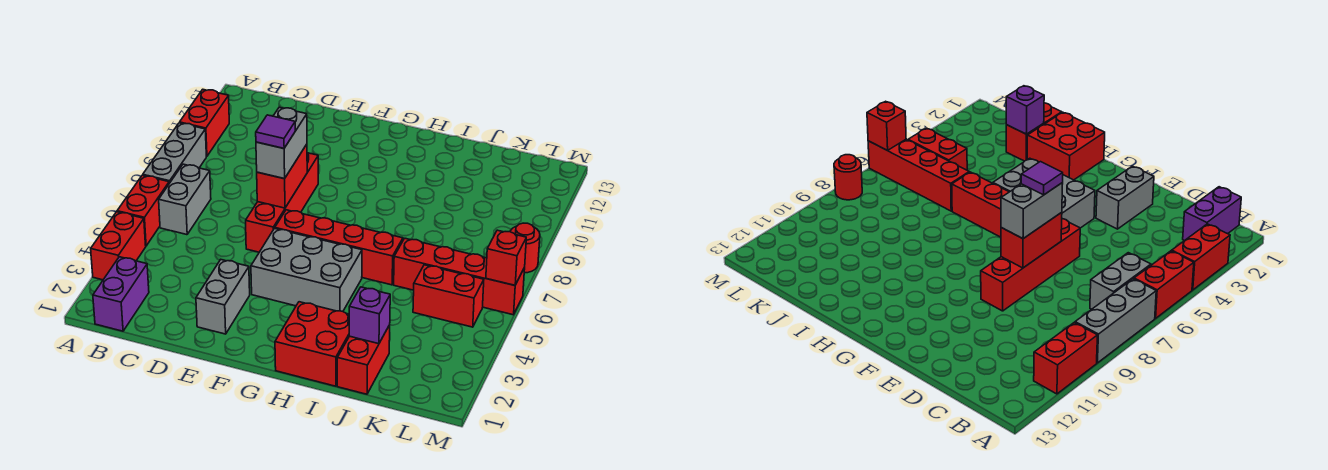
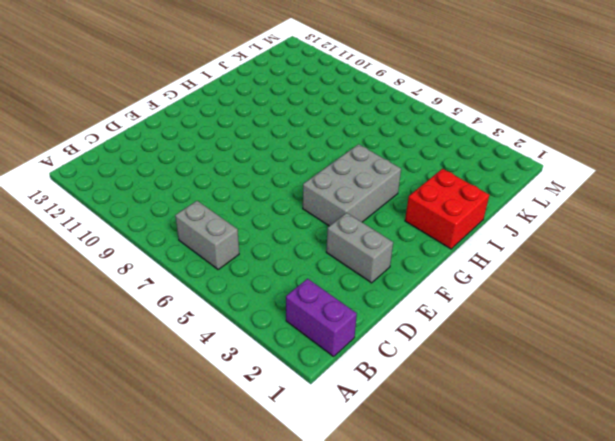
none -> red 1x2 brick [91,212,146,280]
none -> red 1x2 brick [117,175,169,246]
none -> grey 1x3 brick [143,123,206,183]

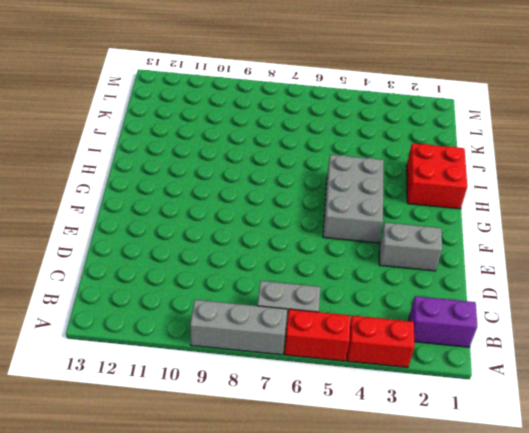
none -> red 1x2 brick [180,89,229,156]
none -> red 1x4 brick [246,153,318,252]
none -> red 1x4 brick [275,210,403,285]

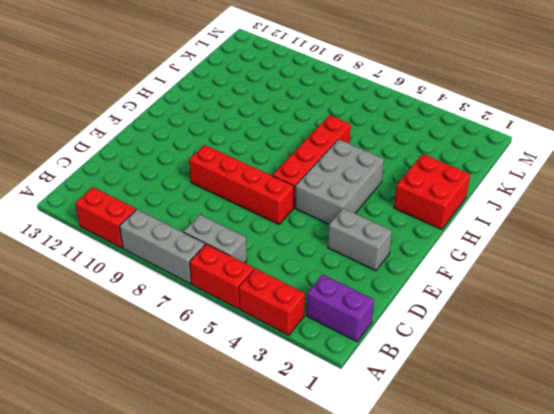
none -> red 1x2 brick [337,325,390,394]
none -> red 1x4 brick [394,238,525,315]
none -> red 1x2 brick [413,265,484,327]

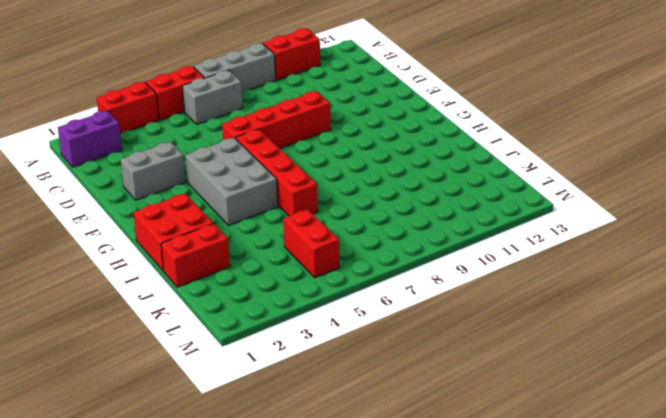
none -> red 1x4 brick [394,238,525,315]
none -> red 1x1 round brick [510,223,540,273]
none -> red 1x2 brick [257,144,307,208]

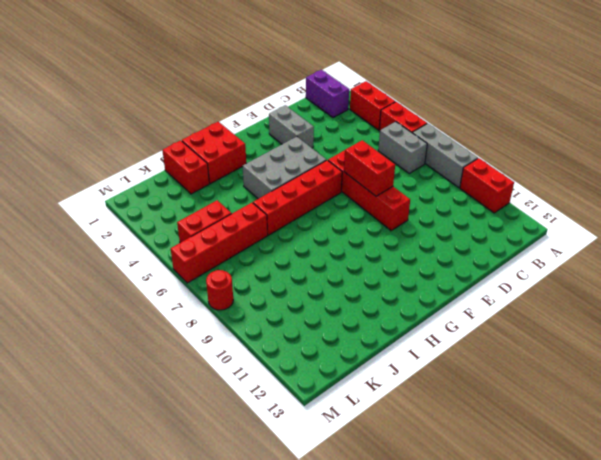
none -> purple 1x1 brick [349,287,390,344]
none -> red 1x1 brick [486,230,526,285]
none -> grey 1x2 brick [256,107,307,179]

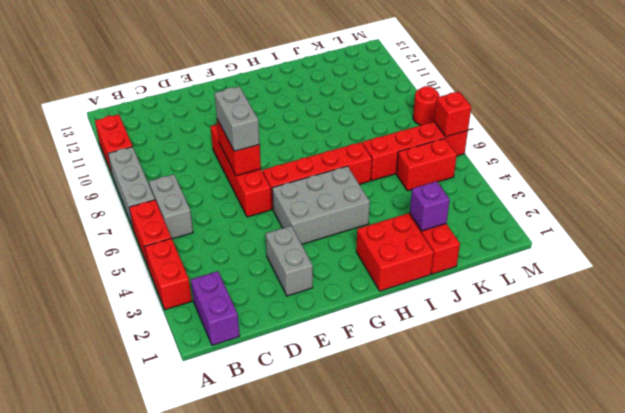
none -> purple 1x1 tile [256,115,295,148]

